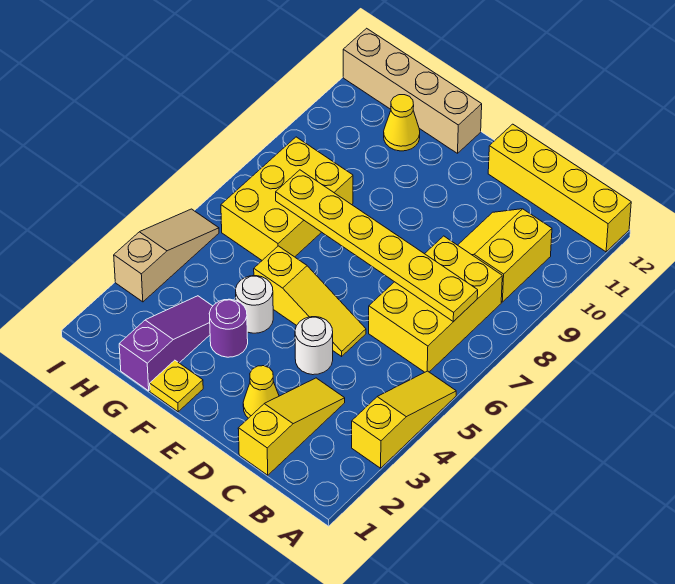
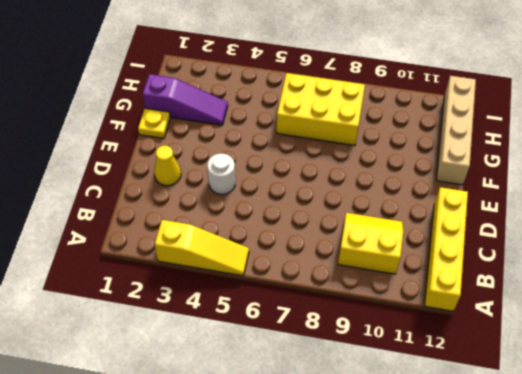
none -> yellow 2x3 brick [369,236,502,372]
none -> yellow 1x3 slope [238,378,345,475]
none -> yellow 1x3 slope [254,246,366,356]

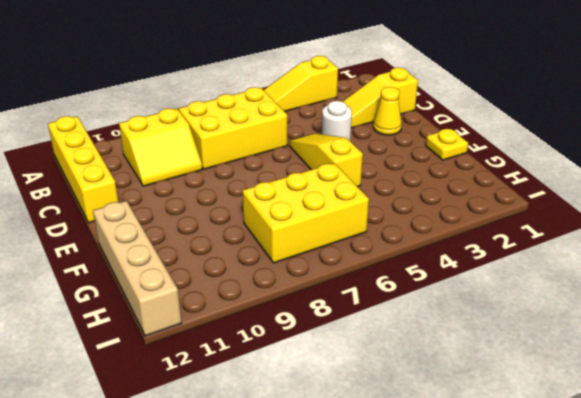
none -> purple 1x1 round brick [209,299,248,357]
none -> white 1x1 round brick [236,276,273,333]
none -> purple 1x3 slope [119,296,213,391]

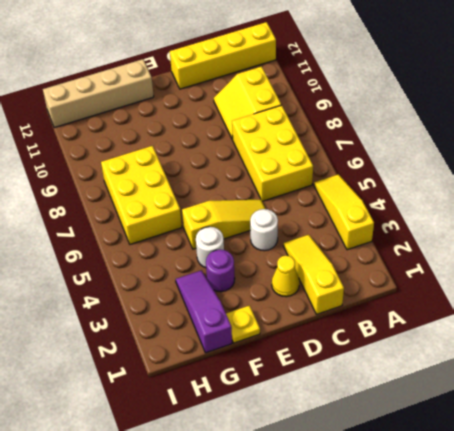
none -> yellow 1x1 cone [384,95,420,151]
none -> tan 1x3 slope [114,209,219,302]
none -> yellow 1x6 plate [276,170,478,322]

